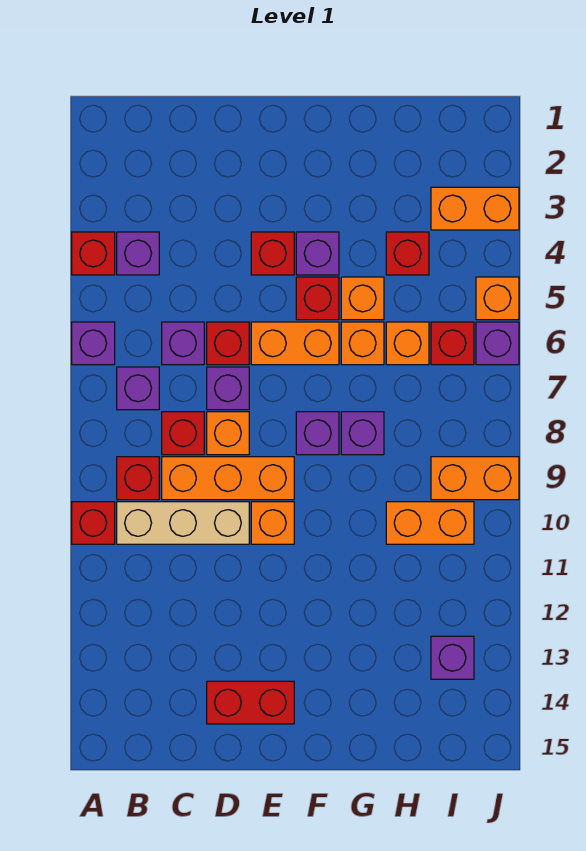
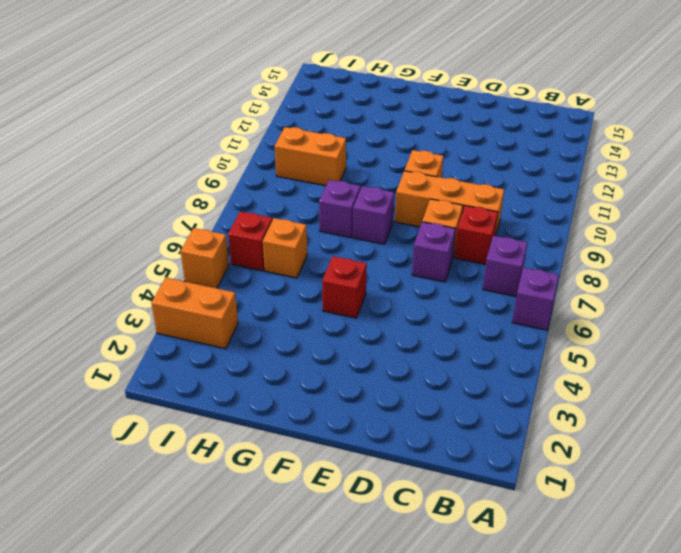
none -> red 1x1 brick [72,232,115,275]
none -> red 1x1 brick [72,502,115,544]
none -> purple 1x1 brick [117,232,159,275]
none -> red 1x1 brick [117,457,159,500]

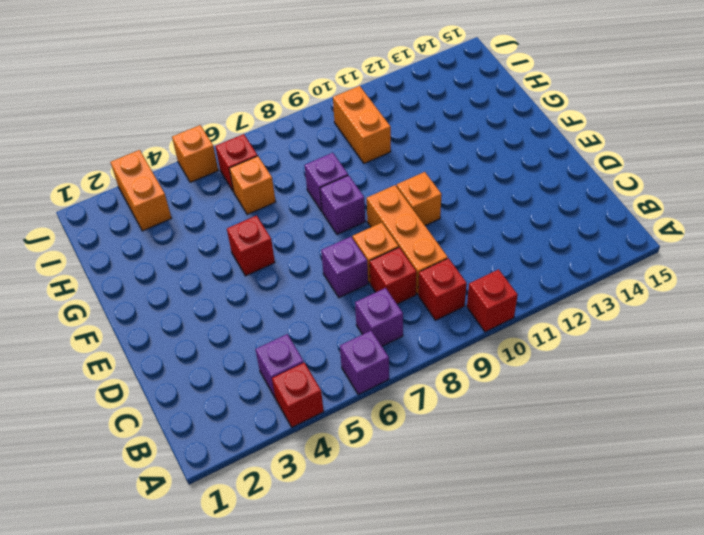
none -> tan 1x3 brick [117,502,249,544]
none -> purple 1x1 brick [162,322,204,365]
none -> red 1x1 brick [207,322,249,365]
none -> red 1x2 brick [207,681,294,724]

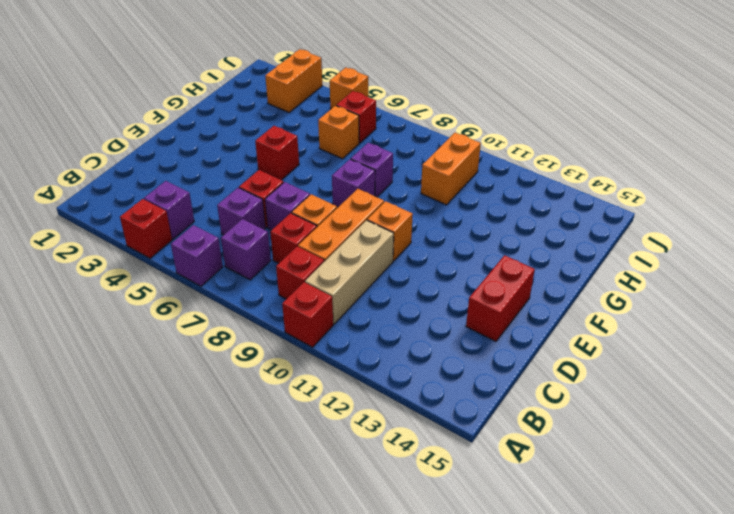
none -> red 1x1 brick [251,232,294,275]
none -> orange 1x2 brick [251,322,339,365]
none -> purple 1x1 brick [296,232,339,275]
none -> orange 1x1 brick [341,277,384,320]

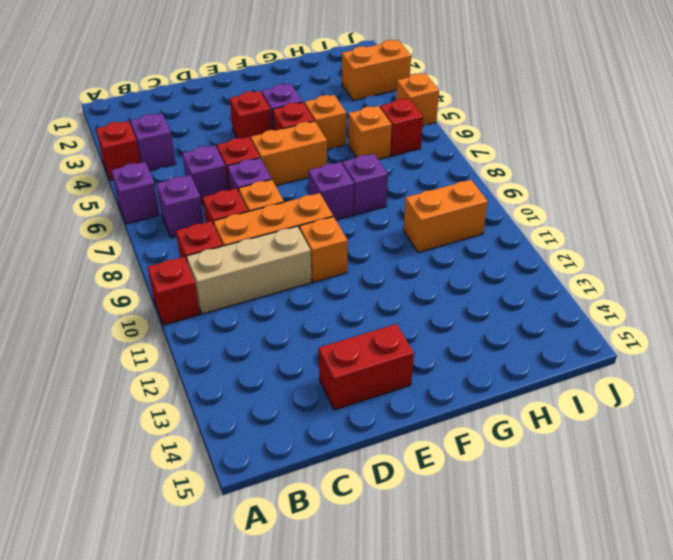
none -> orange 1x1 brick [341,322,384,365]
none -> red 1x1 brick [386,232,429,275]
none -> orange 1x2 brick [431,457,519,500]
none -> purple 1x1 brick [431,636,474,679]

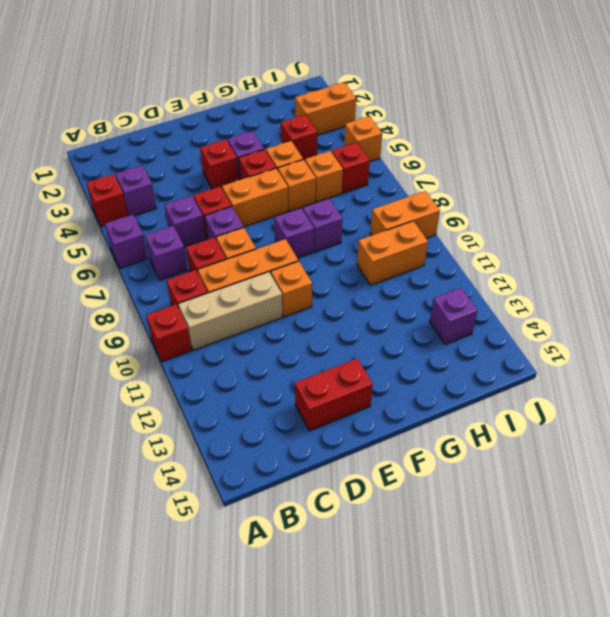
none -> purple 1x1 brick [476,322,519,365]

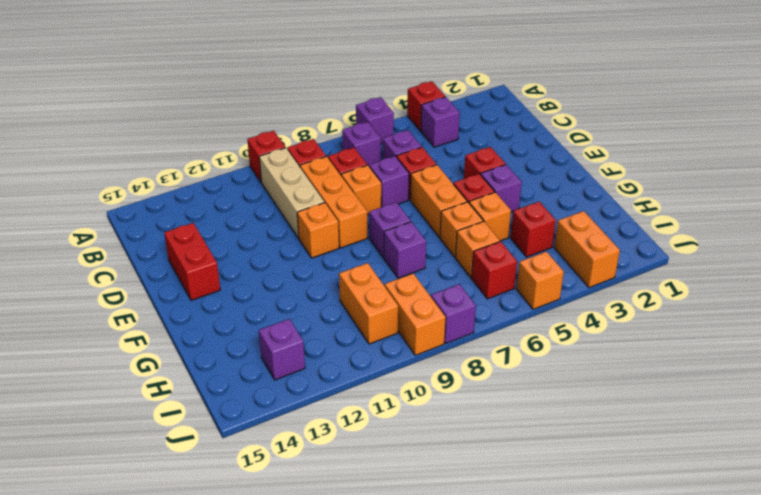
purple 1x1 brick [431,284,476,343] -> purple 1x1 brick moved to [476,322,519,365]

